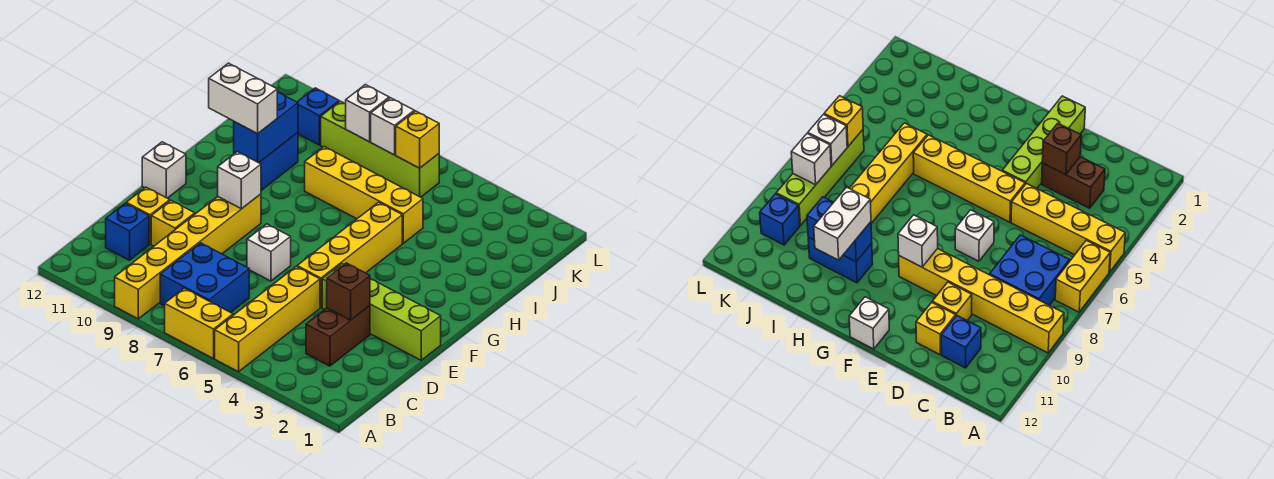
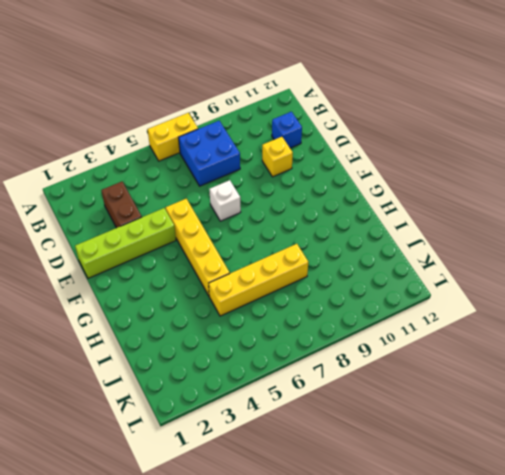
none -> yellow 1x4 brick [215,267,320,372]
none -> yellow 1x6 brick [115,194,261,319]
none -> yellow 1x1 brick [126,187,170,244]

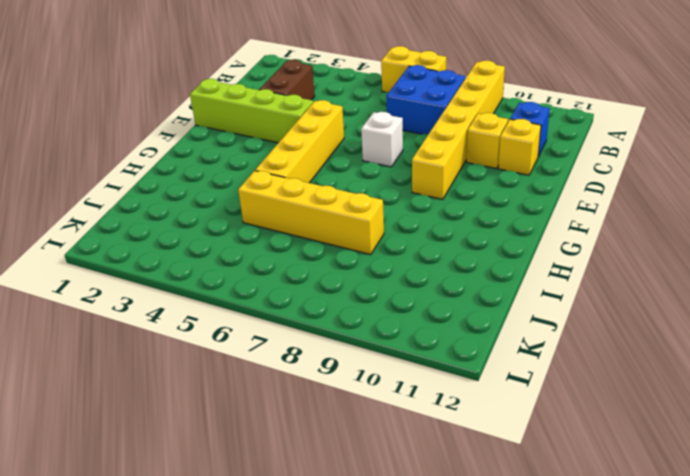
none -> yellow 1x4 brick [215,267,320,372]
none -> white 1x1 brick [142,142,186,198]
none -> blue 1x2 brick [234,133,298,190]

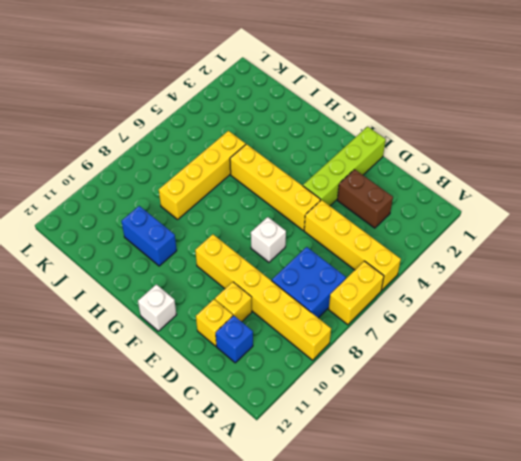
none -> lime 1x4 brick [321,101,439,197]
none -> blue 1x1 brick [298,88,339,145]
none -> brown 1x1 brick [327,263,370,320]

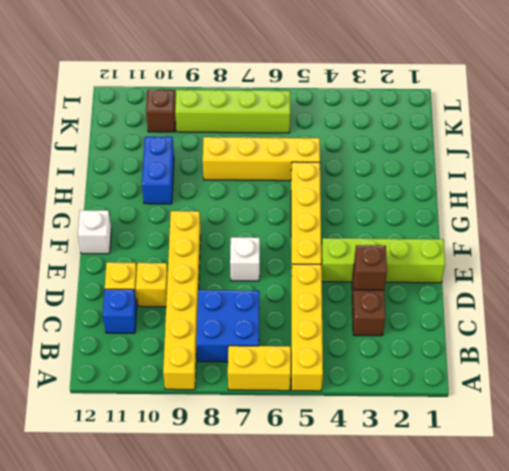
brown 1x1 brick [146,90,176,132] -> blue 1x1 brick [298,88,339,145]
none -> white 1x1 brick [218,152,261,209]
none -> blue 1x2 brick [234,92,298,163]
none -> yellow 1x1 brick [396,111,439,168]

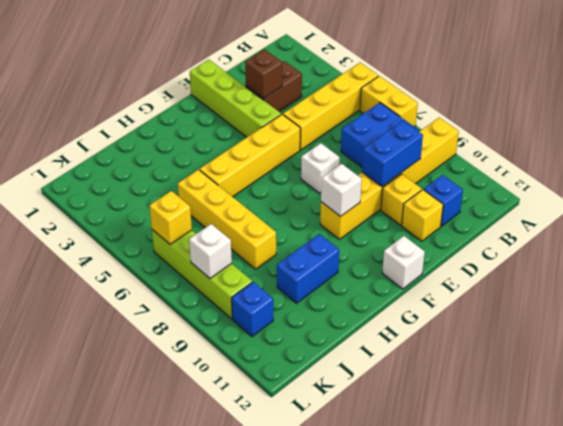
blue 1x2 brick [362,121,423,186] -> blue 1x2 brick moved to [234,92,298,163]
none -> white 1x1 brick [371,98,414,155]
none -> white 1x2 brick [209,63,277,134]

